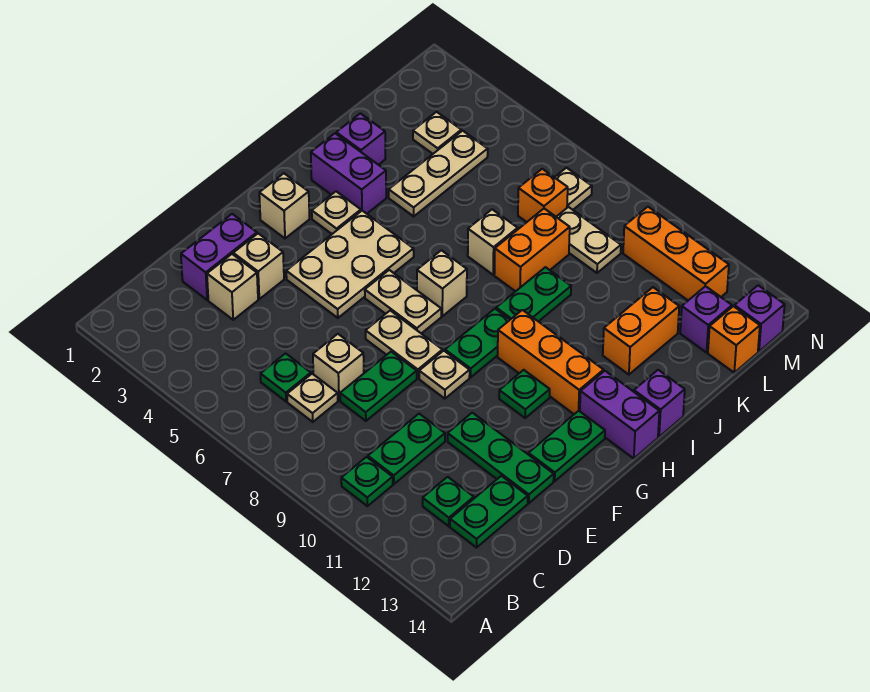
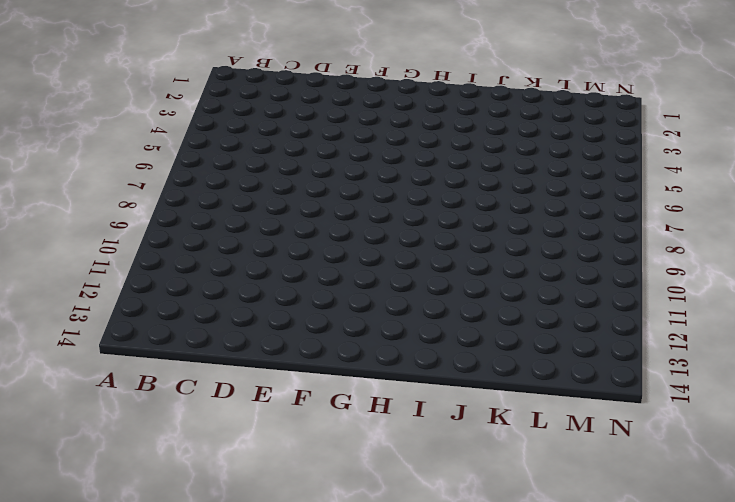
none -> green 1x1 plate [341,457,393,506]
none -> green 1x1 plate [261,353,311,401]
none -> tan 1x1 plate [287,374,338,422]
none -> green 1x2 plate [368,414,445,484]

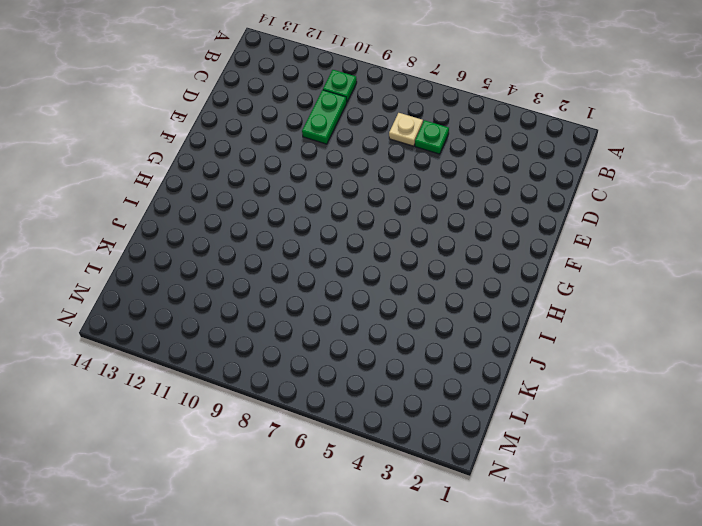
none -> green 1x1 plate [423,477,474,526]
none -> green 1x2 plate [450,476,528,548]
none -> purple 1x2 brick [181,214,257,300]
none -> tan 1x1 brick [207,254,258,320]

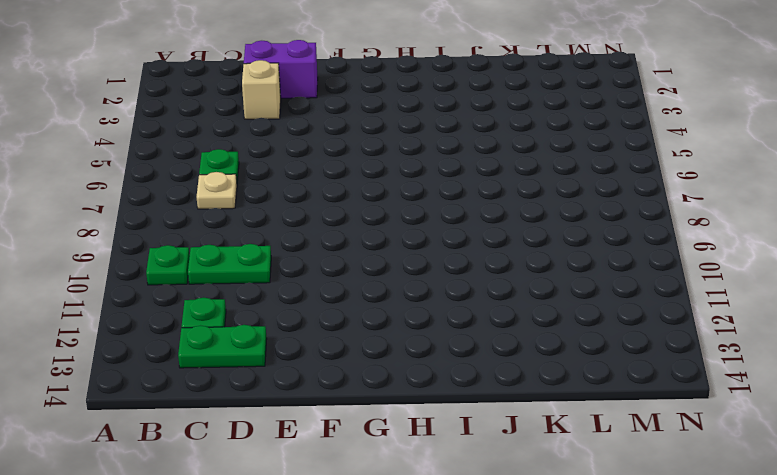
none -> tan 1x1 brick [313,334,364,400]
none -> green 1x2 plate [340,352,417,421]
none -> tan 1x1 brick [233,233,284,299]
none -> green 1x3 plate [448,413,554,503]

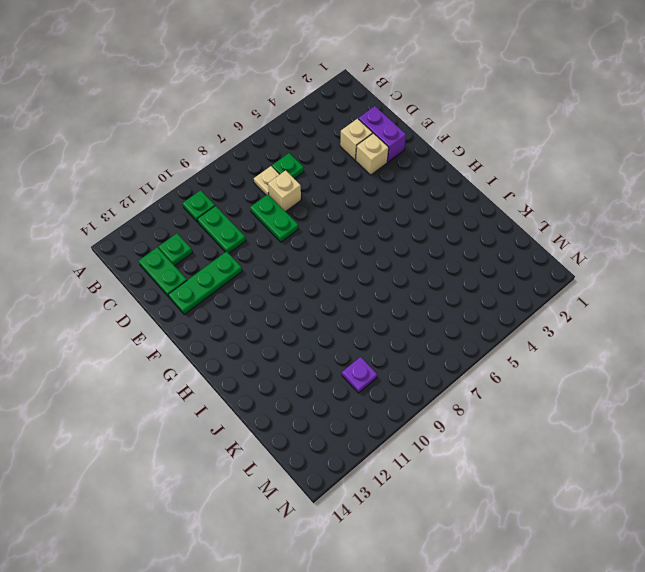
purple 1x1 plate [342,357,377,393] -> none
none -> tan 2x3 plate [286,211,414,318]
none -> tan 1x2 plate [366,311,442,378]
none -> tan 1x1 plate [419,351,470,399]
none -> green 1x2 plate [528,411,605,481]

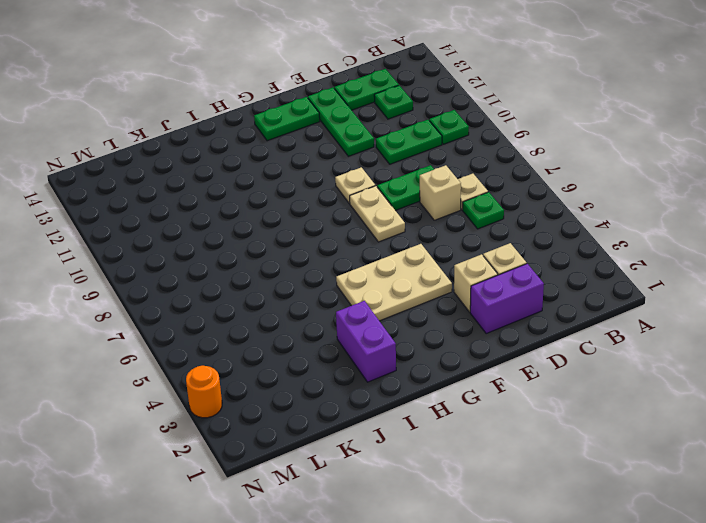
orange 1x1 round brick [186,366,222,418] -> none
none -> tan 1x1 brick [259,173,309,238]
none -> tan 1x2 plate [365,270,441,334]
none -> green 1x2 plate [445,309,510,377]
none -> green 1x1 plate [499,370,550,418]

